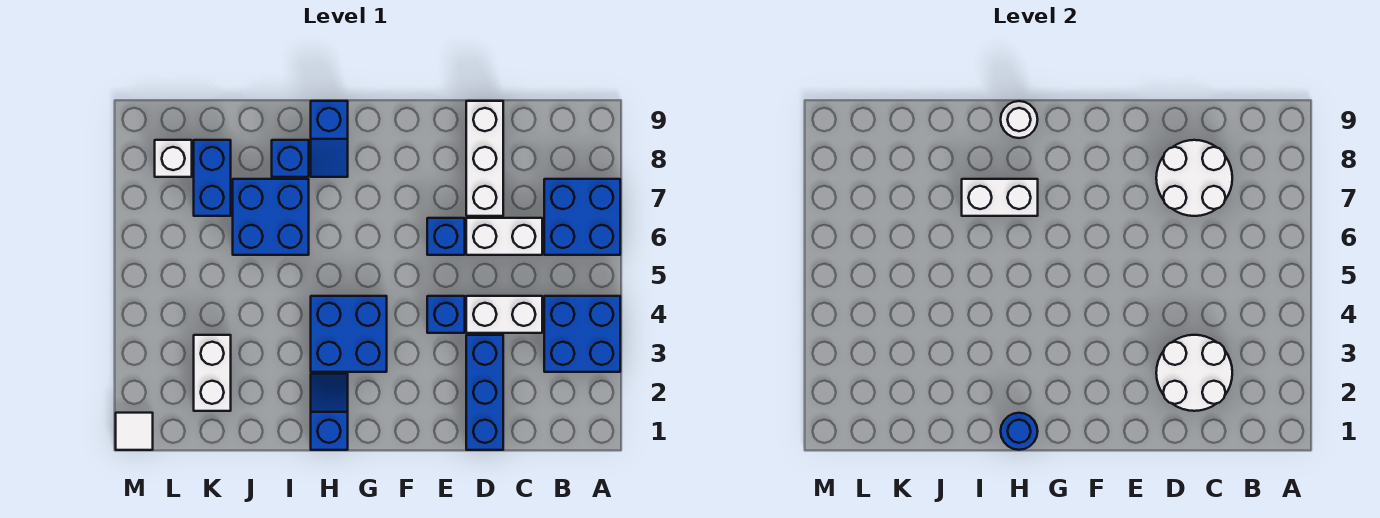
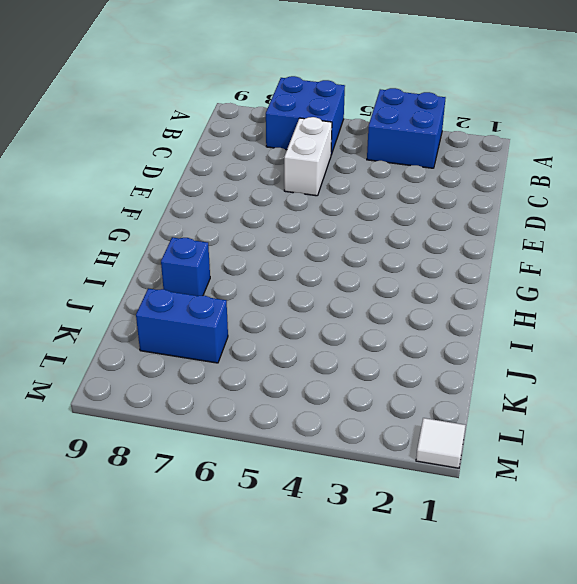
none -> white 1x2 brick [466,296,542,333]
none -> blue 1x3 brick [466,335,503,450]
none -> white 1x3 brick [466,101,503,216]

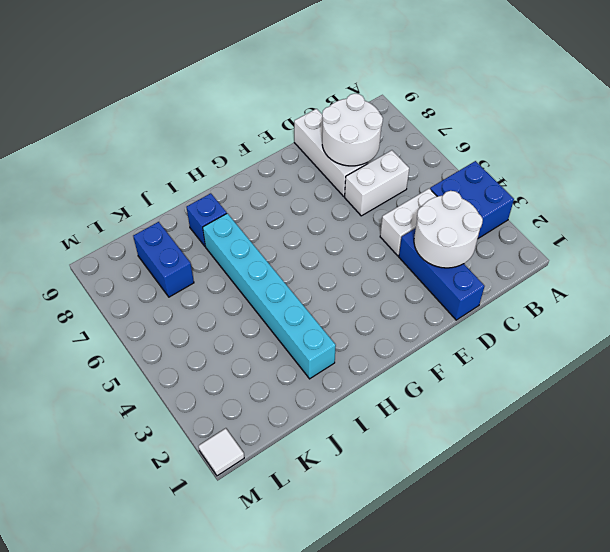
cyan 1x6 brick [203,213,336,379] -> blue 2x2 brick [233,179,309,255]
none -> blue 2x2 brick [544,179,620,255]
none -> blue 1x1 brick [427,296,465,333]
none -> blue 1x1 brick [427,218,465,255]

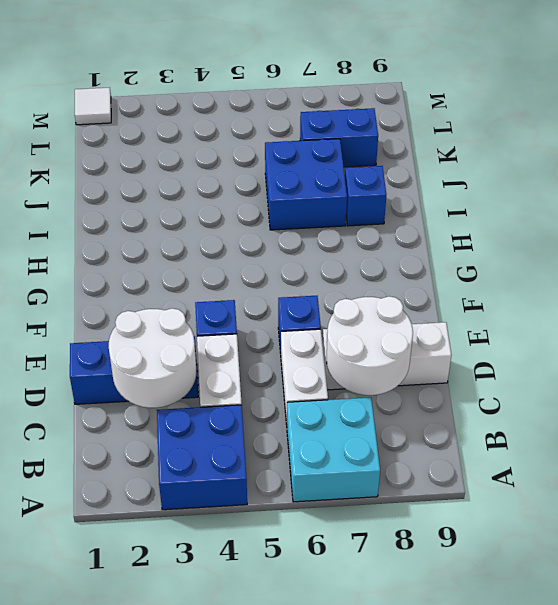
cyan 2x2 brick [287,397,380,502] -> blue 2x2 brick [544,179,620,255]
none -> blue 2x2 brick [311,296,387,372]
none -> blue 1x2 slope [311,374,348,450]
none -> blue 1x2 slope [311,101,348,177]

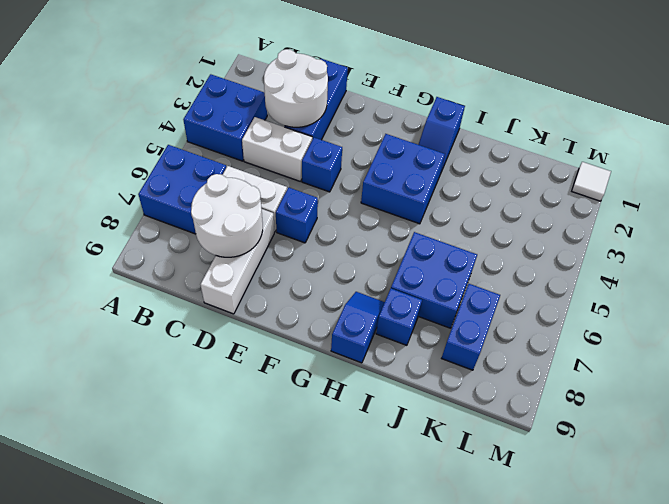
none -> white 1x2 brick [194,335,231,411]
none -> white 1x1 brick [155,140,192,177]
none -> blue 1x1 round brick [1001,413,1038,450]

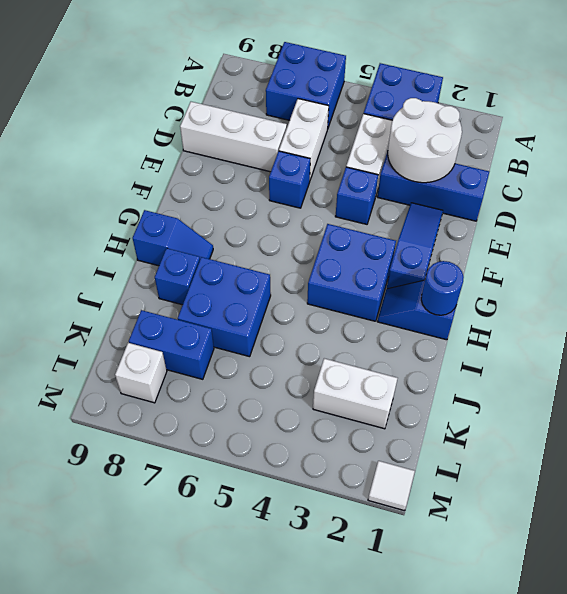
blue 1x3 slope [387,203,443,289] -> none
none -> white 2x2 round brick [1156,140,1232,216]
none -> white 1x2 brick [962,179,1038,216]
none -> white 1x1 round brick [1001,101,1038,138]

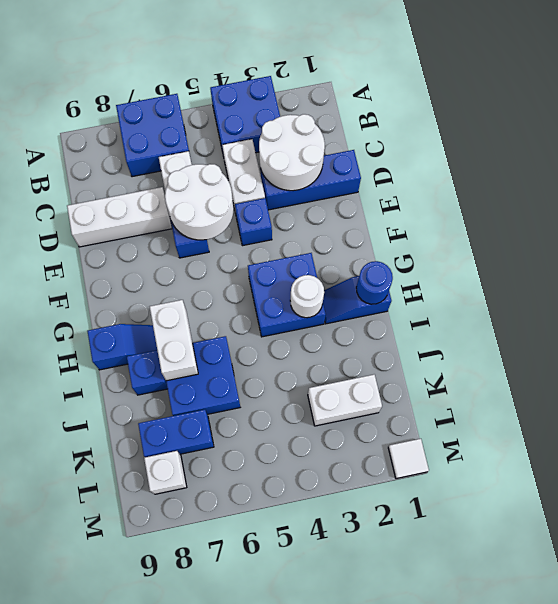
white 2x2 round brick [165,164,234,240] -> white 2x2 round brick moved to [1156,140,1232,216]
white 1x1 round brick [290,275,324,318] -> white 1x1 round brick moved to [1001,101,1038,138]

